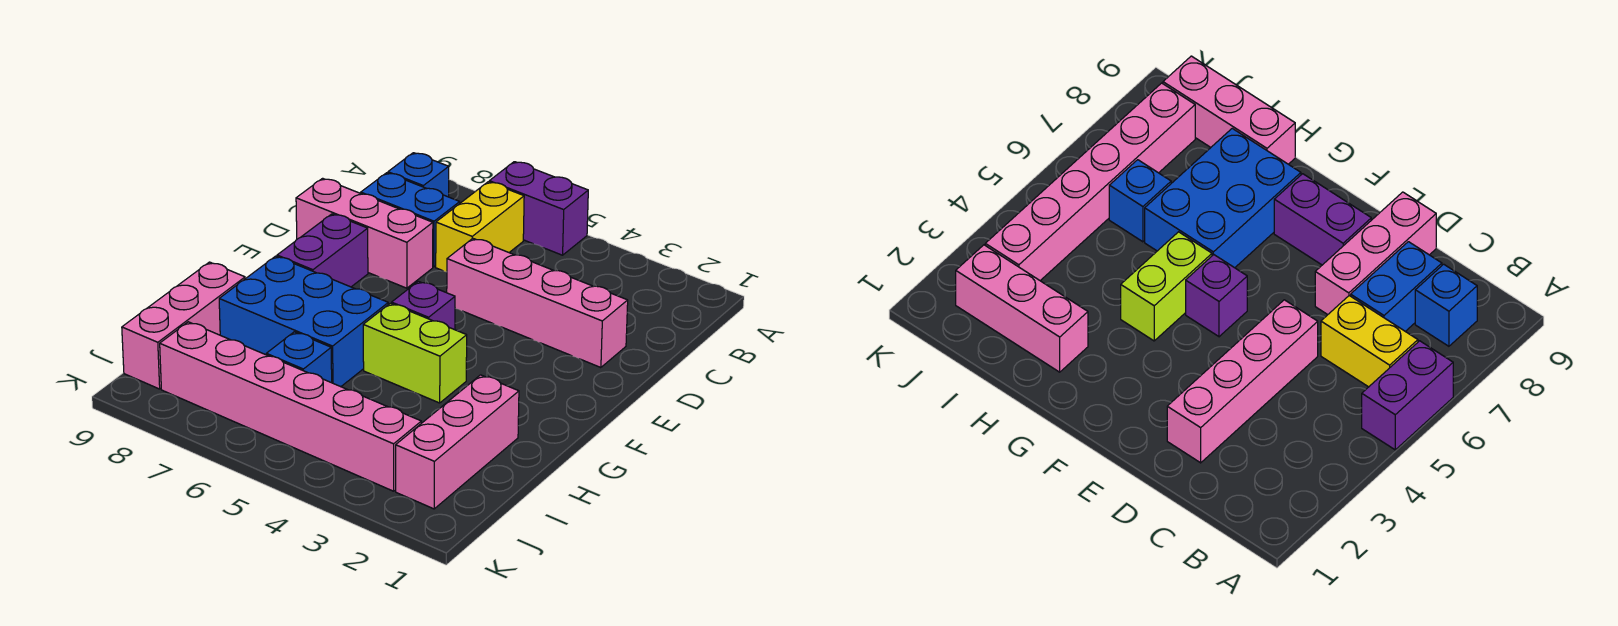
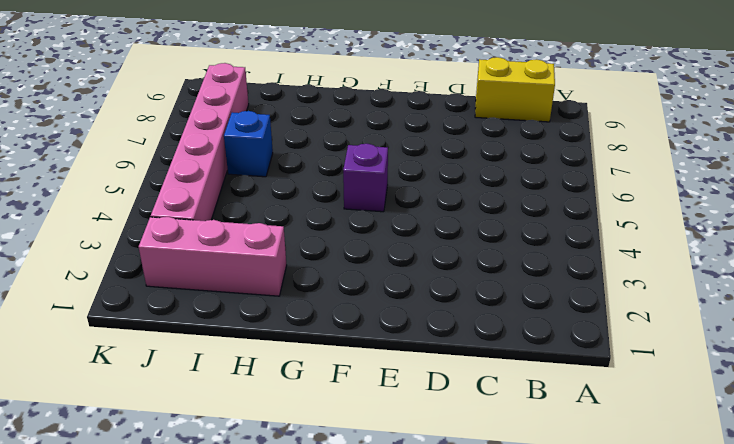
yellow 1x2 brick [475,57,555,122] -> yellow 1x2 brick moved to [436,182,524,272]
none -> purple 1x2 brick [489,162,588,255]
none -> blue 1x1 brick [388,153,449,197]
none -> blue 1x2 brick [361,173,460,267]

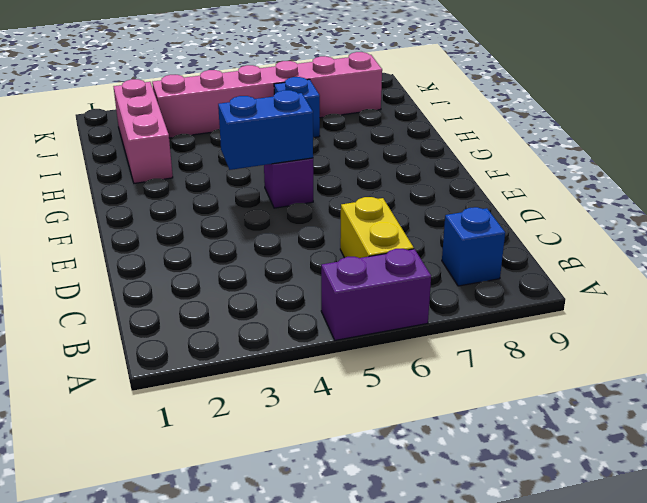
blue 1x2 brick [218,90,313,170] -> blue 1x2 brick moved to [361,173,460,267]
none -> pink 1x4 brick [447,238,628,368]
none -> pink 1x3 brick [296,178,433,288]
none -> purple 1x2 brick [277,214,368,287]

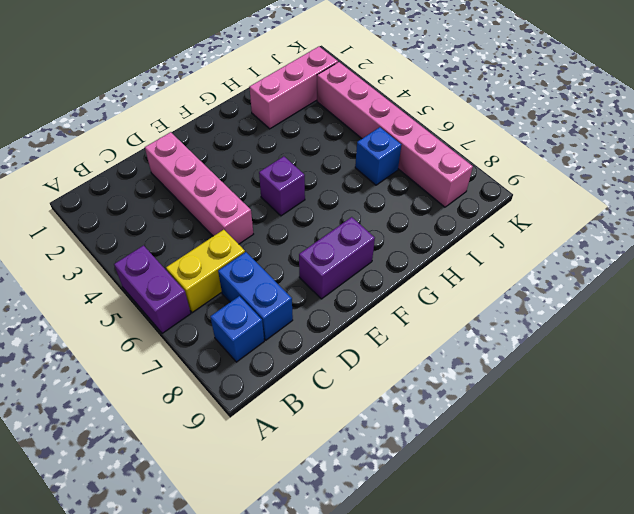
none -> pink 1x3 brick [296,178,433,288]
none -> lime 1x2 brick [363,303,467,403]
none -> blue 2x3 brick [219,256,388,387]

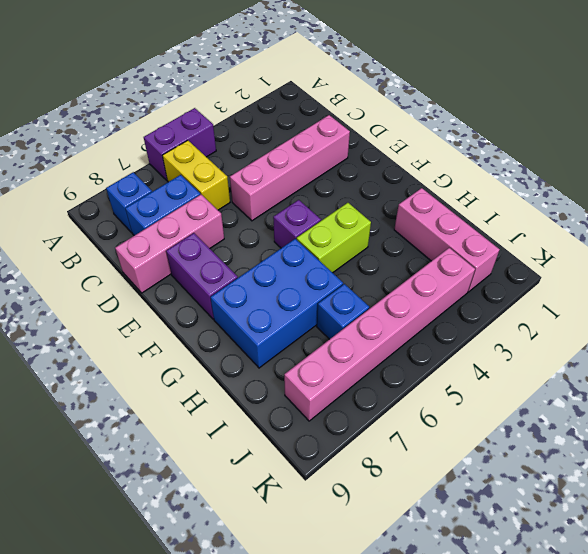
none -> pink 1x3 brick [122,262,245,389]

